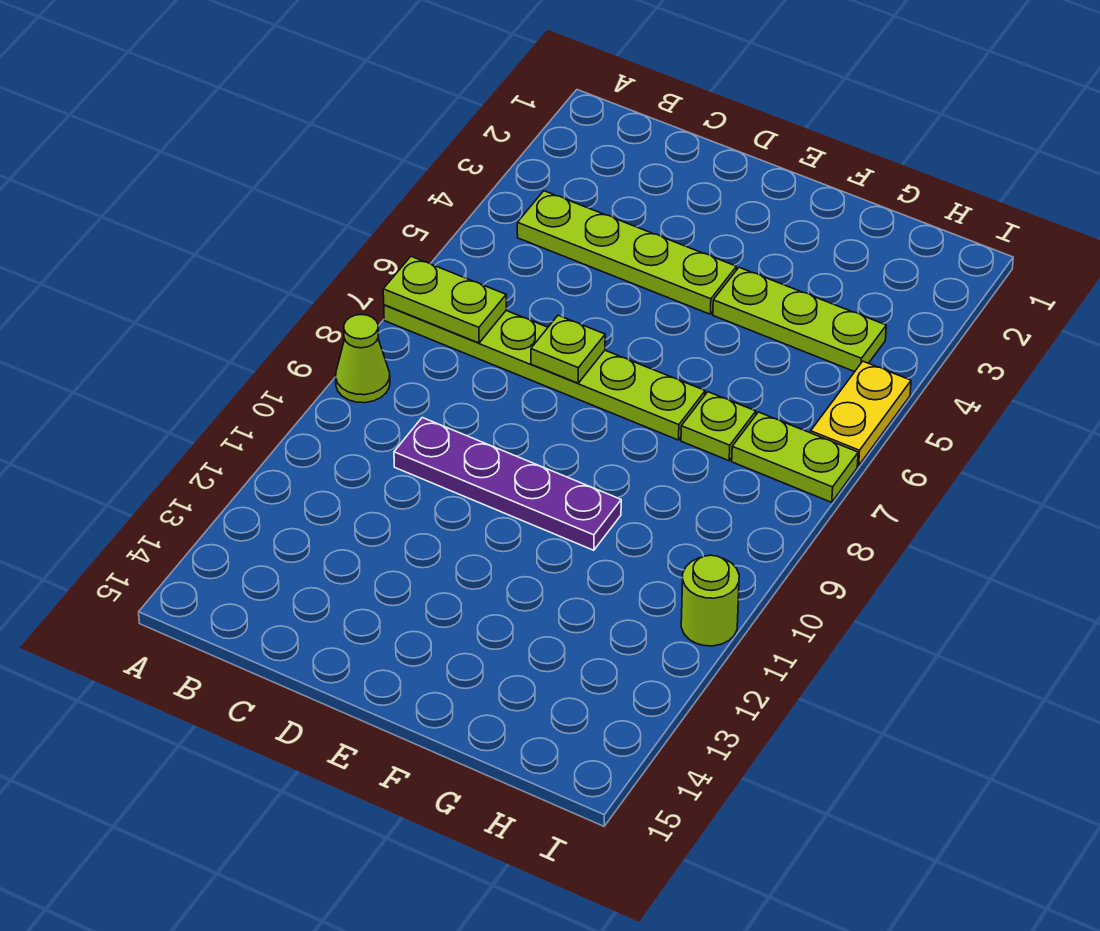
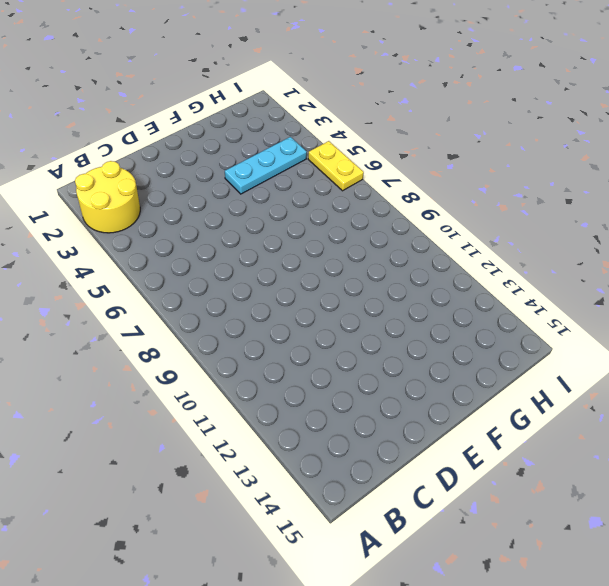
yellow 2x2 round brick [75,161,140,233] -> none
cyan 1x3 plate [225,137,307,194] -> lime 1x3 plate [713,267,886,372]
none -> lime 1x6 plate [384,305,705,440]
none -> lime 1x1 cone [336,315,390,403]

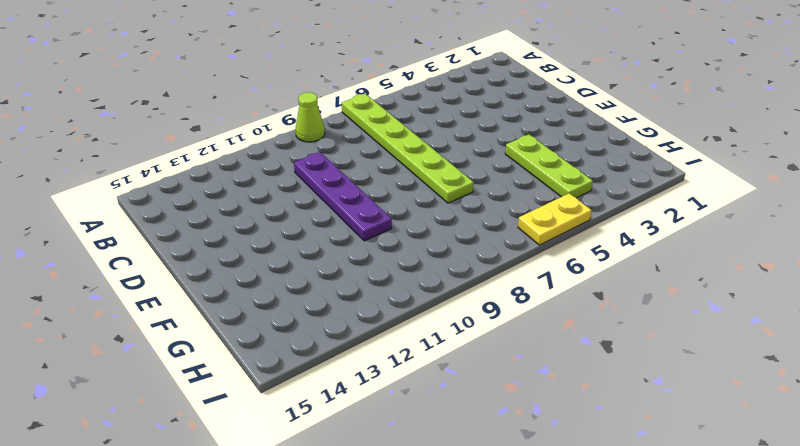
none -> lime 1x4 plate [517,191,736,314]
none -> lime 1x1 plate [681,392,756,461]

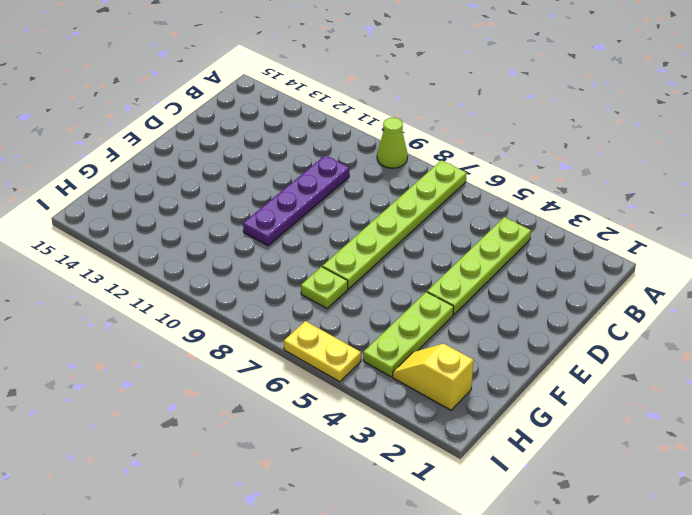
yellow 1x2 slope [393,344,474,410] -> none
none -> lime 1x2 plate [732,412,858,502]
none -> lime 1x1 round brick [681,555,739,646]

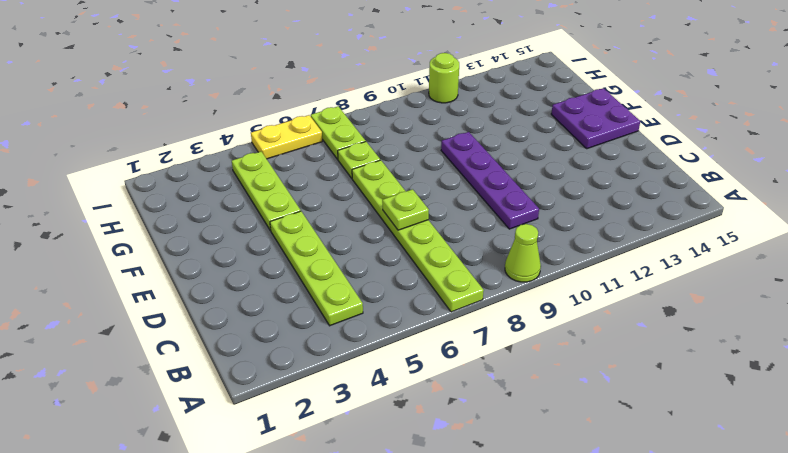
purple 2x2 plate [551,88,640,149] -> none
none -> lime 1x2 plate [383,256,506,343]

